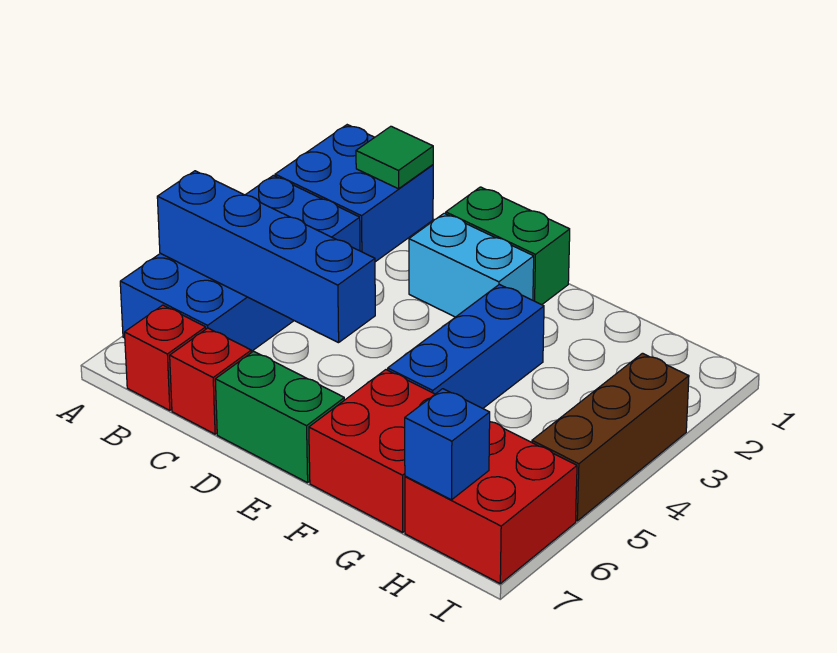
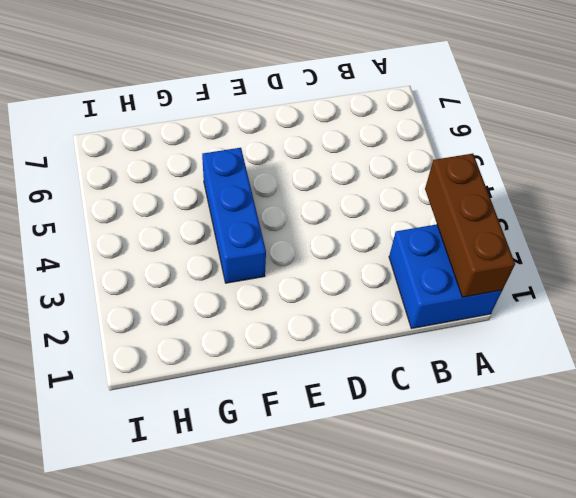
brown 1x3 brick [425,154,515,297] -> brown 1x3 brick moved to [532,353,689,521]
none -> blue 2x4 brick [120,176,360,352]
none -> red 1x1 brick [125,305,206,410]
none -> red 1x1 brick [170,328,251,434]

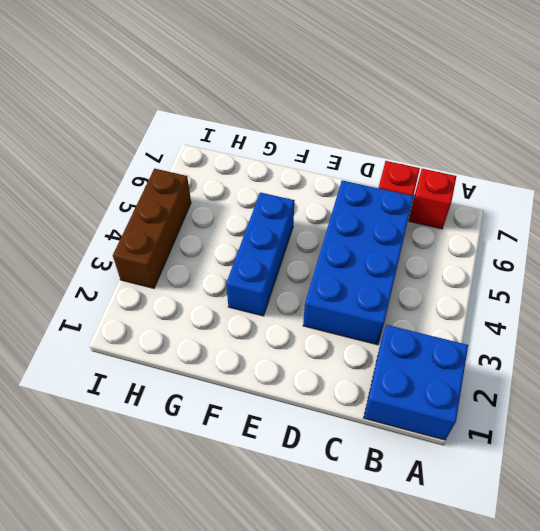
blue 2x4 brick [303,180,413,345] -> blue 2x4 brick moved to [120,176,360,352]
none -> green 1x2 brick [446,187,570,305]
none -> cyan 1x2 brick [409,213,534,317]
none -> green 1x2 brick [215,351,344,483]

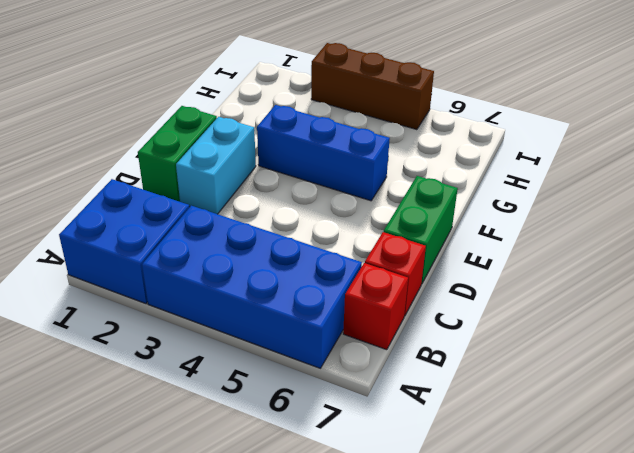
none -> red 2x2 brick [309,370,435,532]
none -> red 2x2 brick [405,422,577,584]
none -> blue 1x4 brick [157,171,375,343]

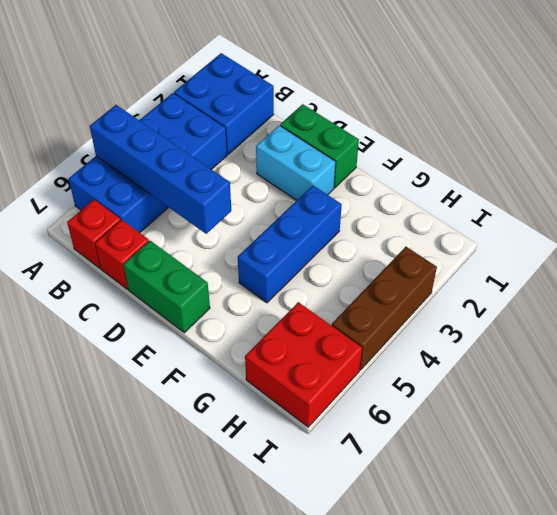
none -> red 2x2 brick [309,370,435,532]
none -> green 1x1 tile [356,126,433,189]
none -> blue 1x1 brick [405,389,490,500]

